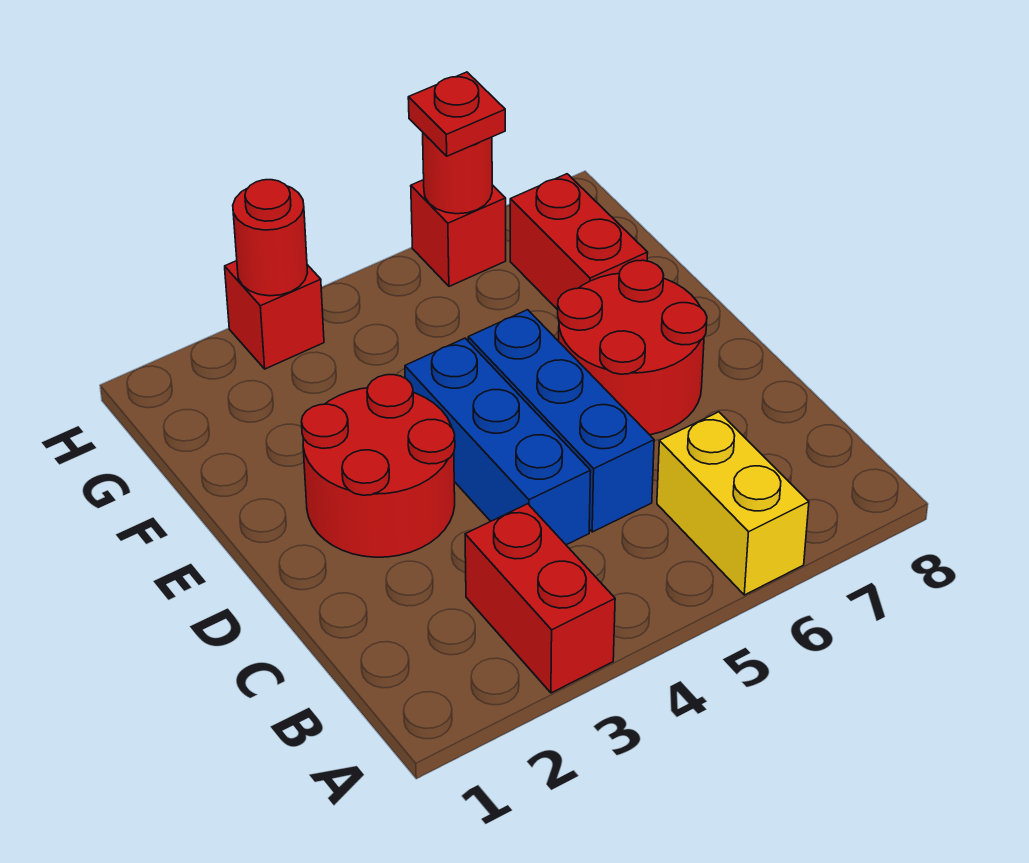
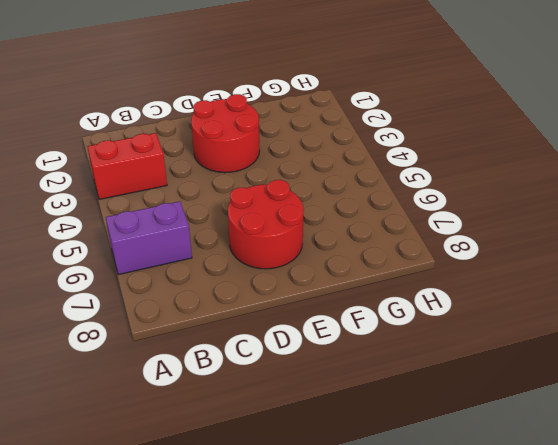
purple 1x2 brick [106,201,192,275] -> yellow 1x2 brick [657,412,809,595]
none -> blue 1x3 brick [405,338,591,545]
none -> blue 1x3 brick [468,310,654,532]
none -> red 1x2 brick [510,174,648,310]

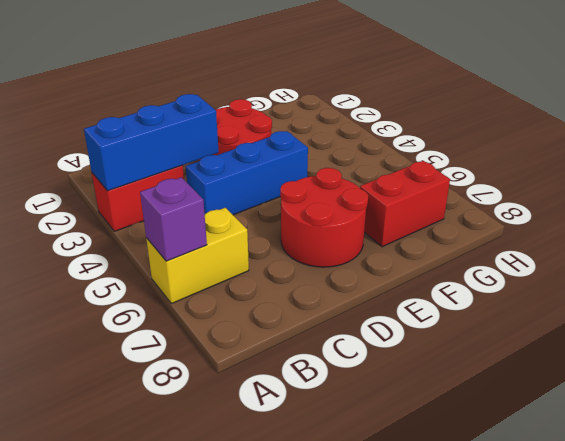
blue 1x3 brick [84,94,219,191] -> blue 1x3 brick moved to [468,310,654,532]
purple 1x1 brick [140,177,207,261] -> none
none -> red 1x1 brick [225,261,324,369]
none -> red 1x1 brick [411,180,506,286]
none -> red 1x1 round brick [233,180,308,296]

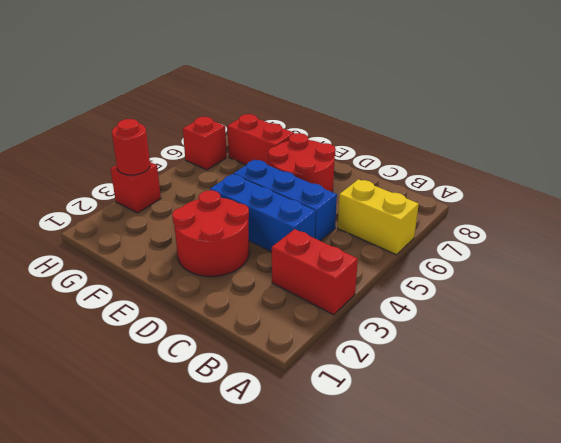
none -> red 1x1 round brick [423,133,492,214]
none -> red 1x1 plate [408,72,505,156]

